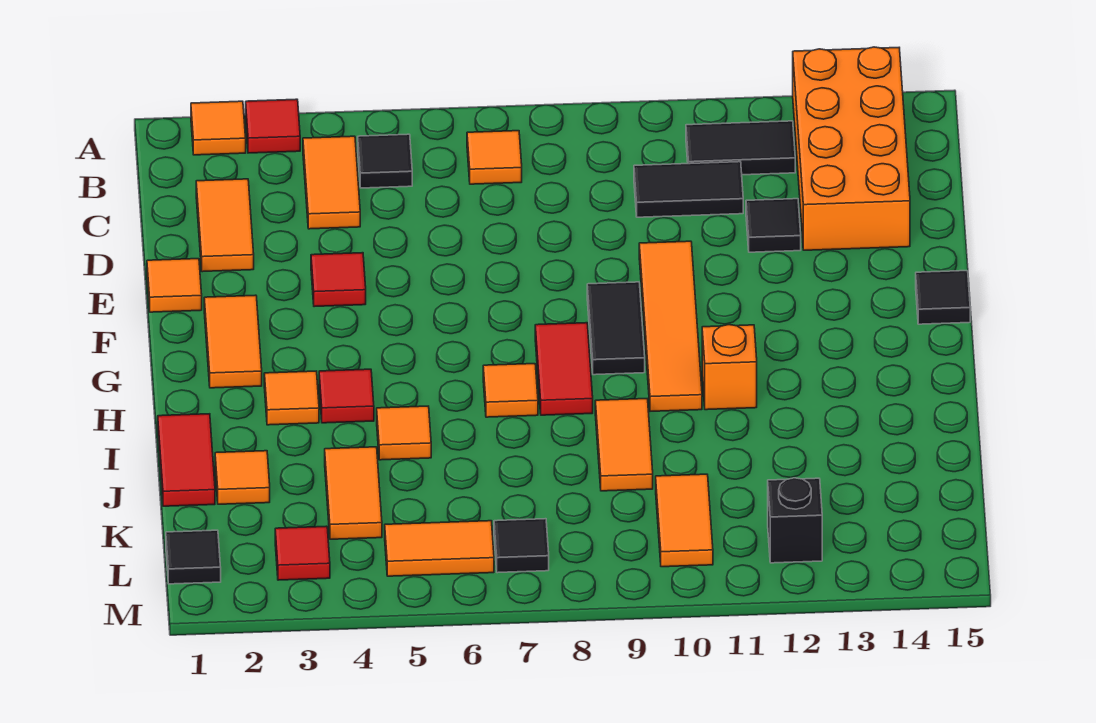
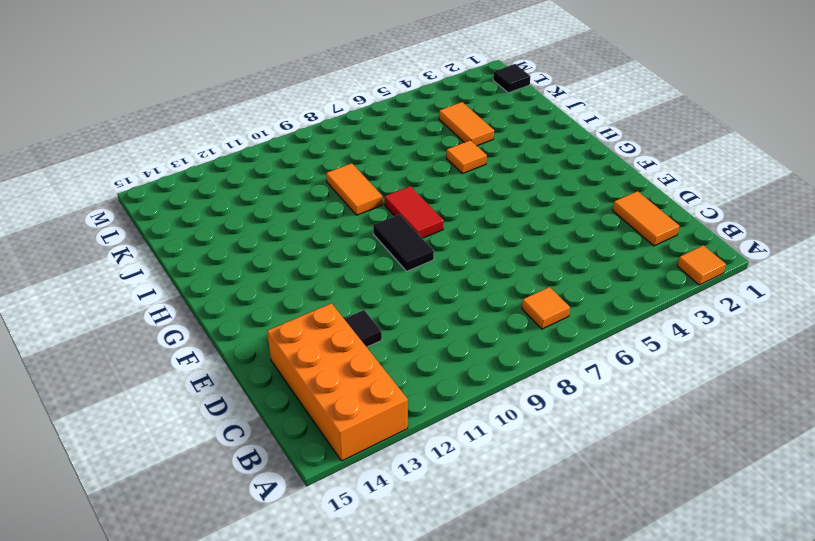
none -> red 1x1 tile [246,99,300,153]
none -> orange 1x2 tile [303,136,360,229]
none -> black 1x1 tile [358,134,412,188]
none -> black 1x2 tile [686,121,795,175]

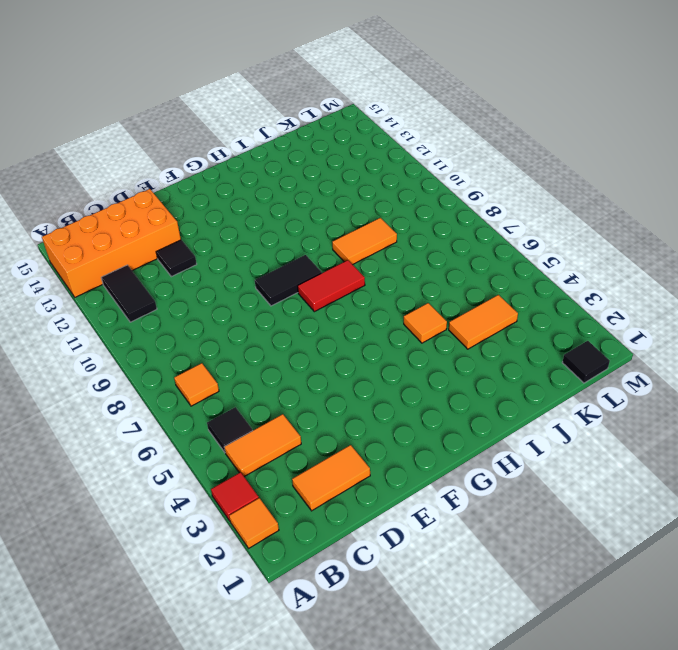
none -> black 1x2 tile [634,162,743,217]
none -> orange 1x1 tile [147,259,202,312]
none -> red 1x1 tile [311,253,366,307]
none -> orange 1x4 tile [639,241,702,411]

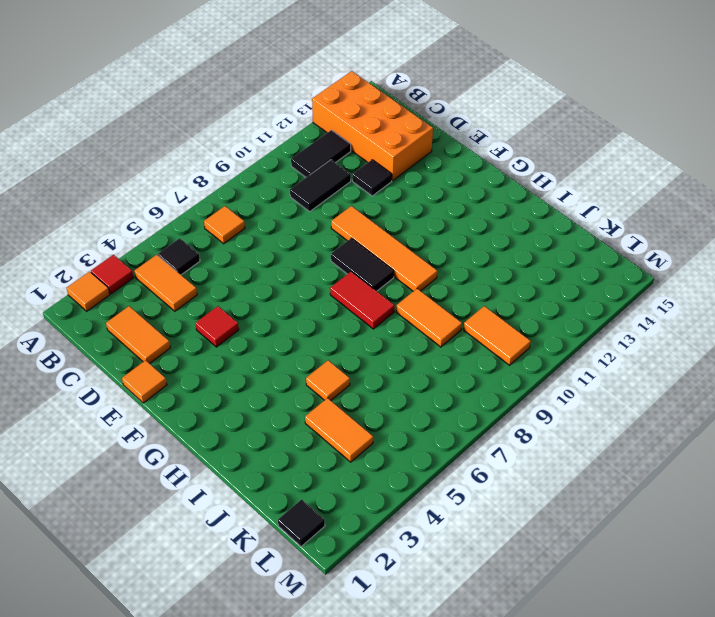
none -> orange 1x2 tile [204,295,262,388]
none -> black 1x1 tile [916,271,970,324]
none -> orange 1x1 tile [264,371,319,425]
none -> red 1x1 tile [319,369,374,423]

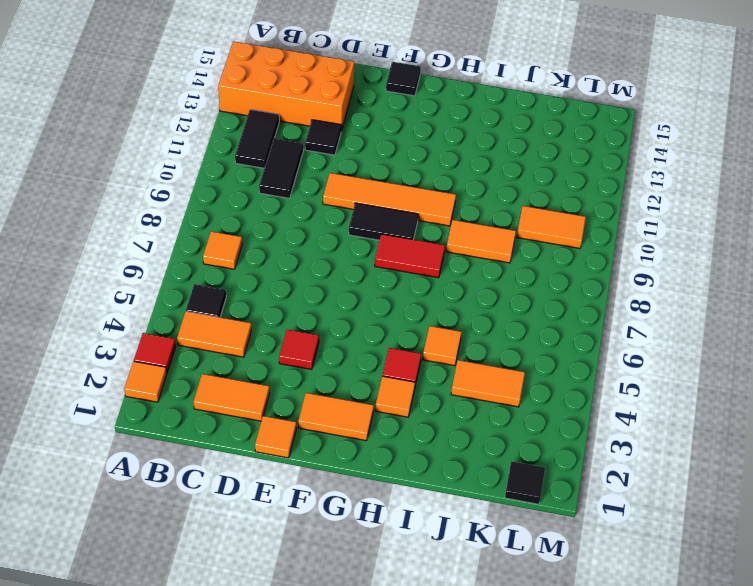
none -> orange 1x1 tile [483,364,538,417]
none -> orange 1x1 brick [702,325,757,410]
none -> red 1x2 tile [158,414,215,506]
none -> orange 1x1 tile [215,451,270,504]

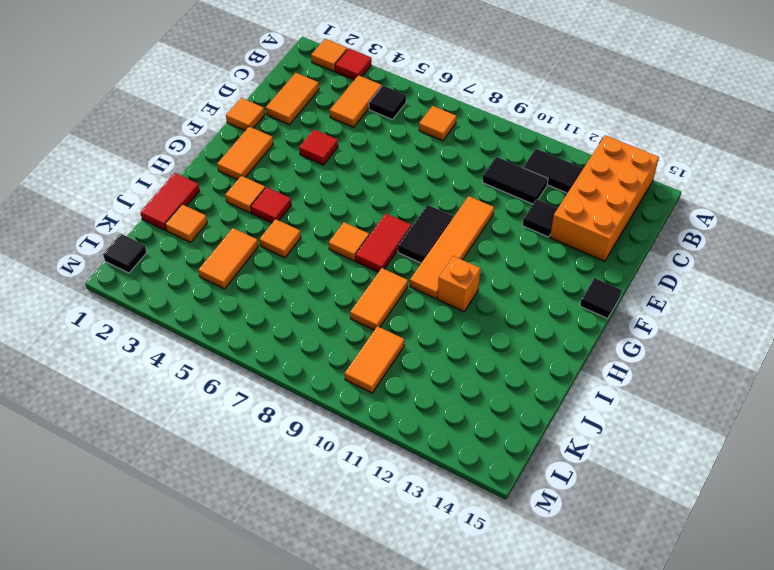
none -> red 1x1 tile [275,526,330,580]
none -> orange 1x2 tile [385,521,494,576]
none -> black 1x1 tile [494,519,549,573]
none -> black 1x1 brick [768,478,822,563]

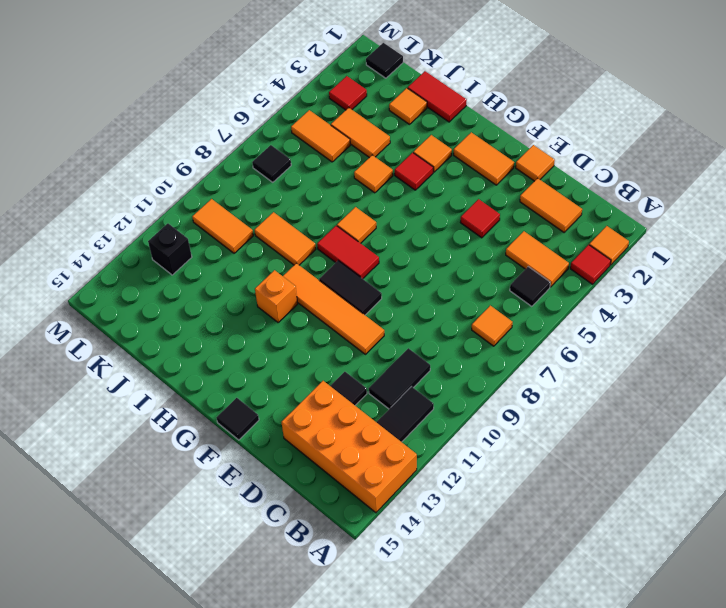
orange 1x2 tile [291,110,350,162] -> orange 1x2 tile turned to [385,521,494,576]

